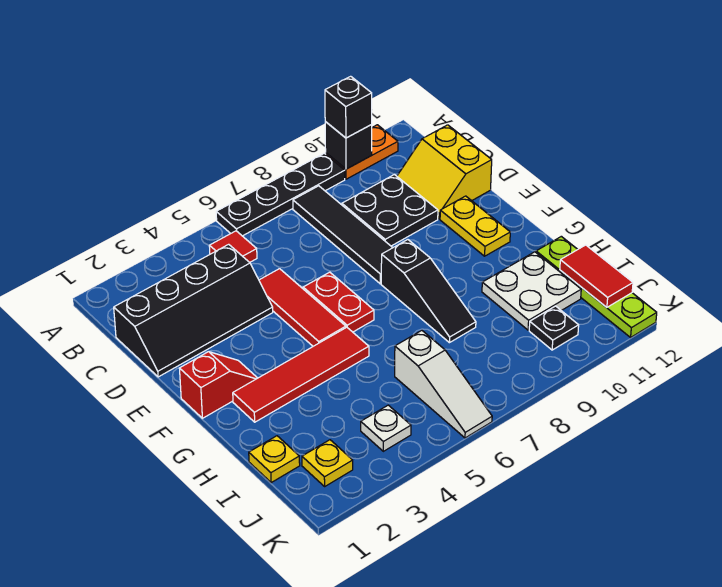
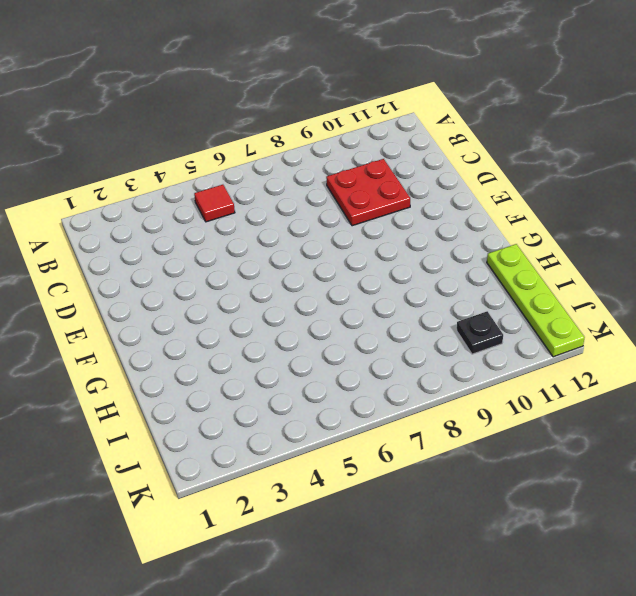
red 2x2 plate [326,159,410,226] -> black 2x2 plate [342,175,438,246]
none -> black 1x4 plate [216,153,345,236]
none -> orange 1x2 plate [326,125,398,179]
none -> black 1x4 tile [293,186,393,284]

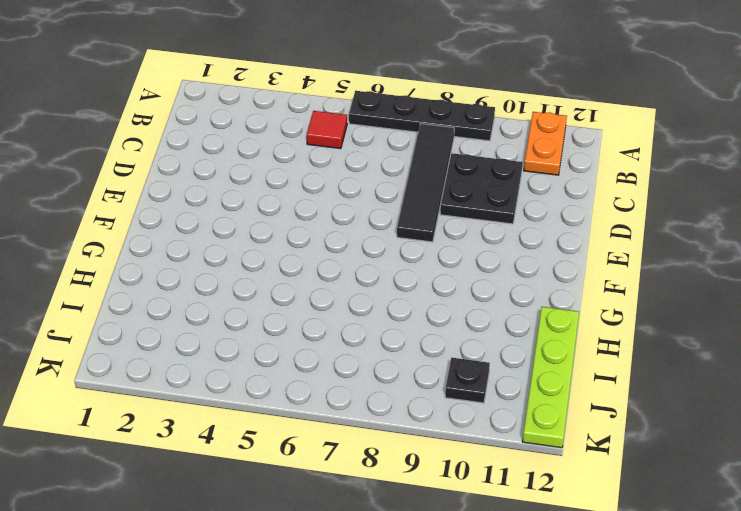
orange 1x2 plate [524,112,567,175] -> orange 1x2 plate turned to [326,125,398,179]
none -> black 2x4 slope [114,244,273,377]
none -> yellow 2x2 slope [397,125,492,219]
none -> red 1x3 tile [259,269,346,346]

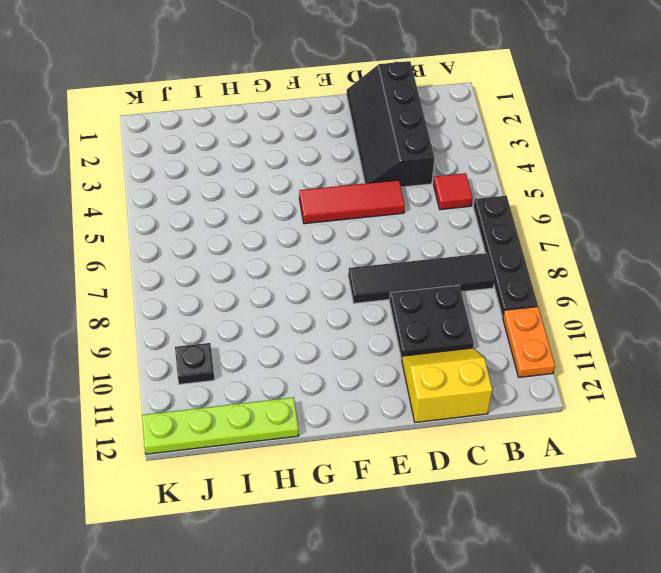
none -> red 1x2 plate [303,272,374,332]
none -> yellow 1x2 plate [440,196,510,256]
none -> red 1x2 slope [179,352,257,418]

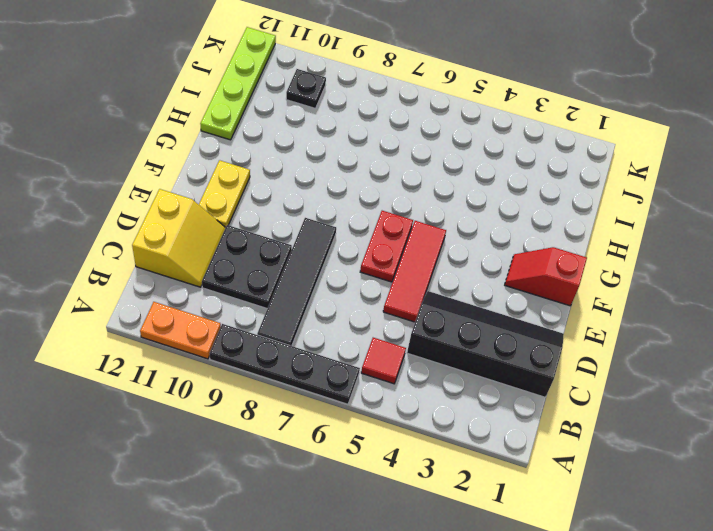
none -> black 1x3 slope [381,240,476,343]
none -> red 1x4 tile [233,327,369,422]
none -> white 2x2 plate [482,252,581,330]

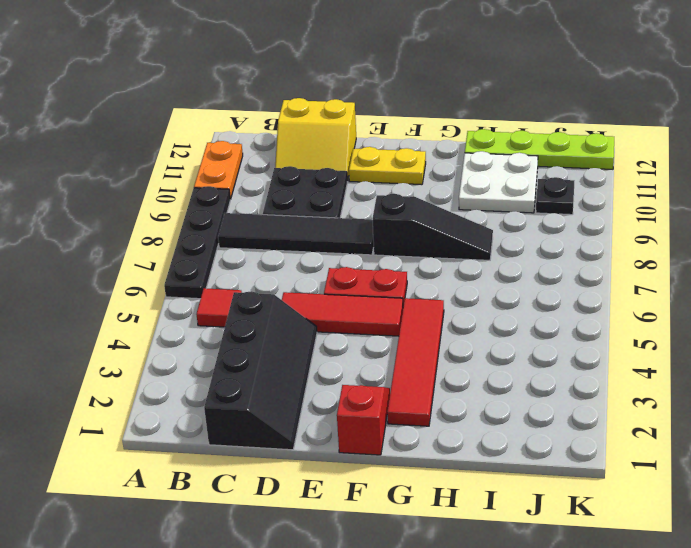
none -> yellow 1x1 plate [249,436,300,482]
none -> white 1x3 slope [395,330,492,438]
none -> yellow 1x1 plate [302,440,353,486]

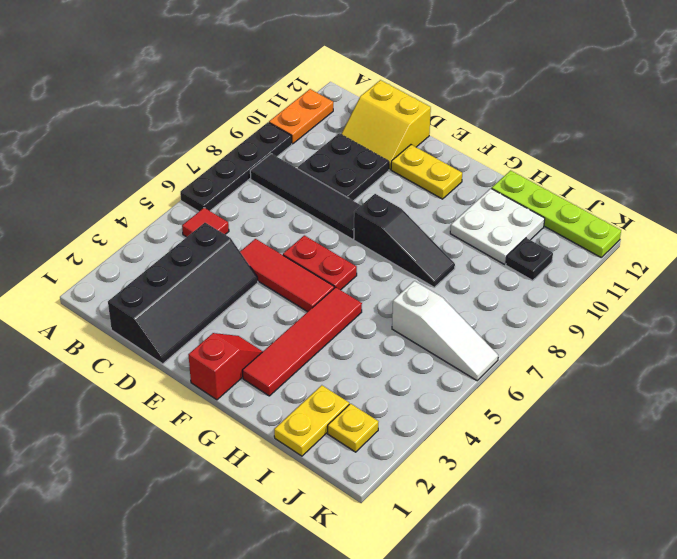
yellow 1x2 plate [274,385,349,456] -> yellow 1x1 plate [249,436,300,482]
none -> white 1x1 plate [361,405,411,451]
none -> black 1x1 brick [325,122,372,169]
none -> red 1x2 tile [560,245,633,307]

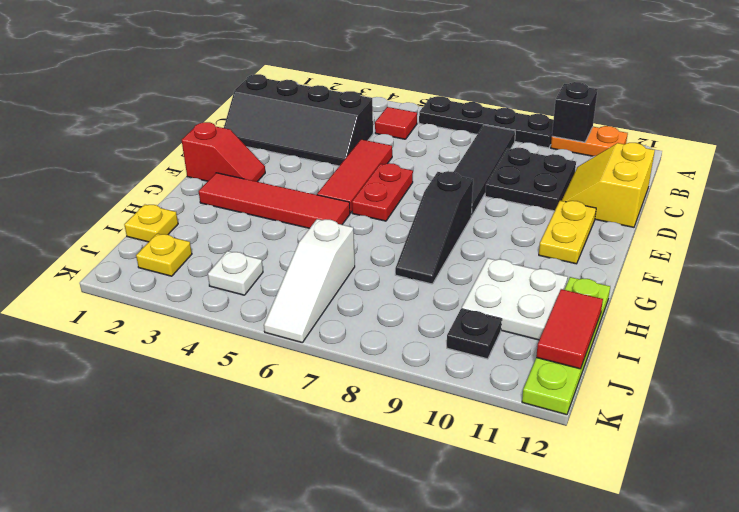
none -> black 1x1 brick [325,76,372,138]

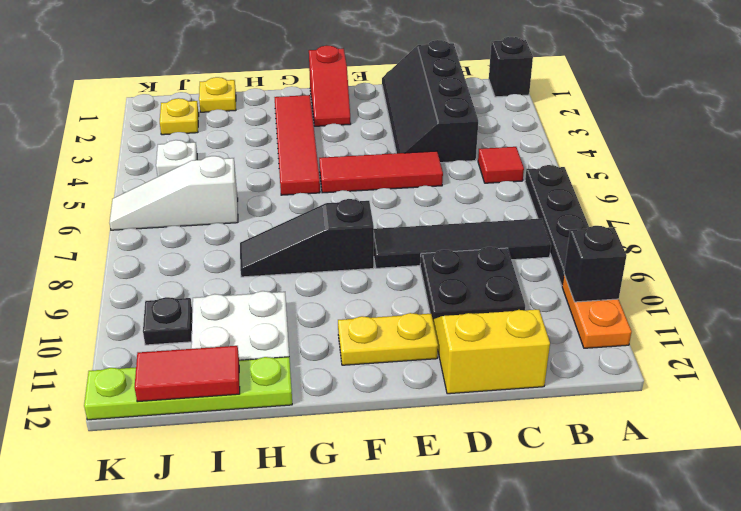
black 1x1 brick [489,37,533,97] -> black 1x1 brick moved to [325,76,372,138]
none -> red 1x2 plate [303,272,374,332]

